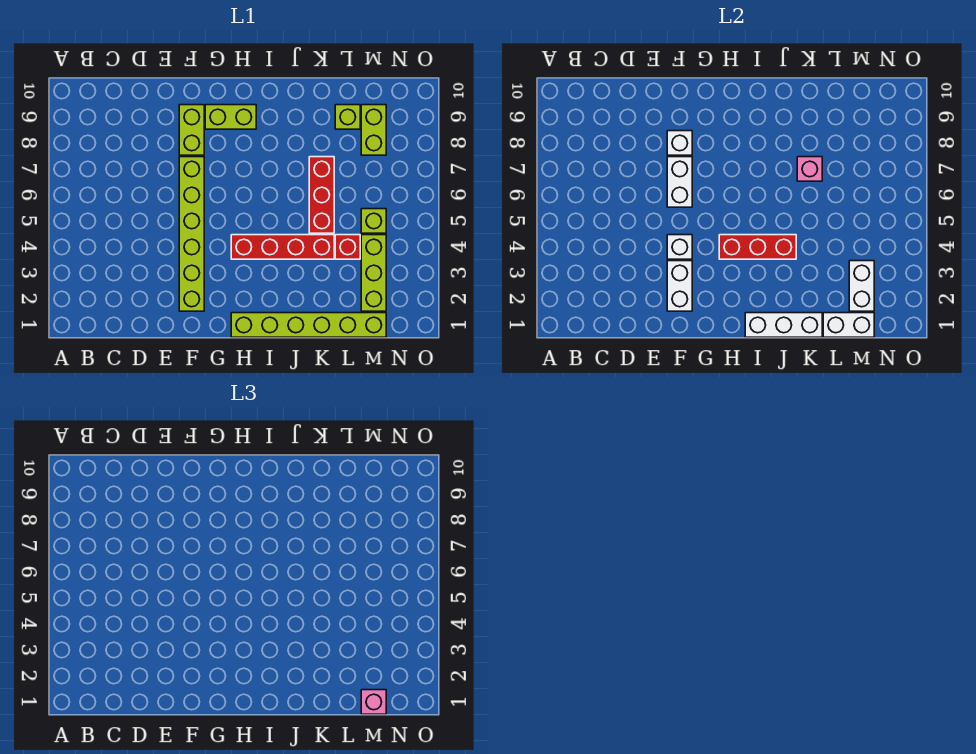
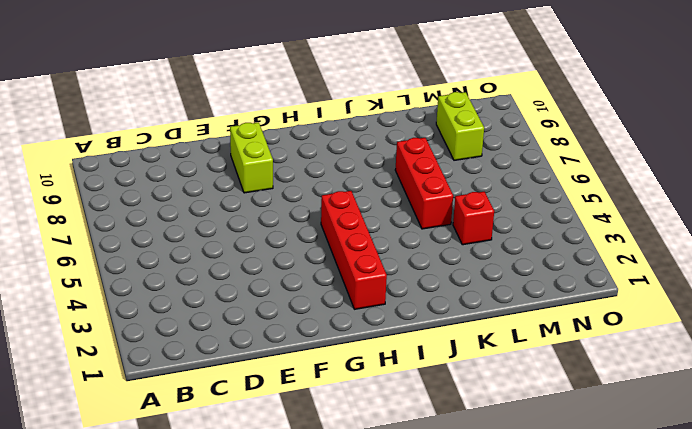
red 1x4 brick [321,191,387,309] -> red 1x4 brick turned to [231,235,334,259]
none -> lime 1x6 brick [179,157,204,311]
none -> lime 1x2 brick [205,105,256,129]
none -> lime 1x6 brick [231,313,386,337]

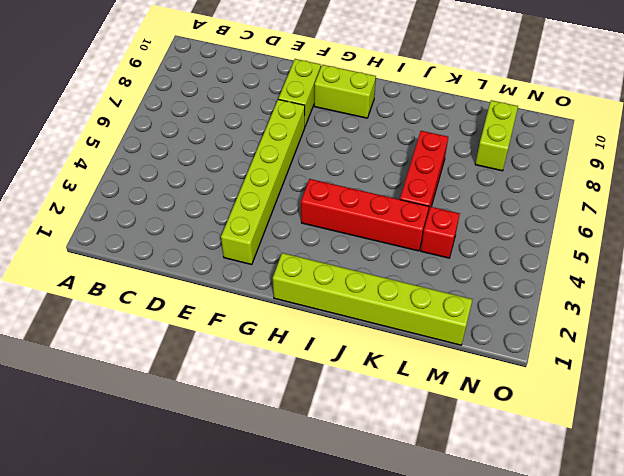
none -> lime 1x1 brick [335,105,360,129]
none -> lime 1x3 brick [361,235,386,311]
none -> lime 1x1 brick [361,209,386,233]

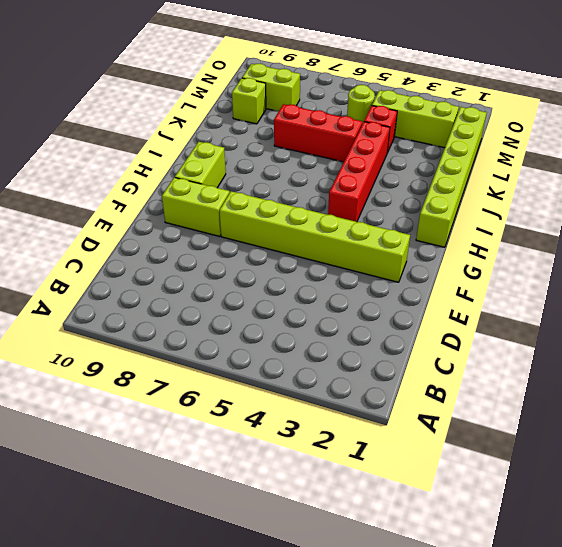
lime 1x1 round brick [347,85,375,124] -> lime 1x1 brick [361,209,386,233]
none -> white 1x2 brick [667,261,692,311]
none -> white 1x1 brick [667,235,692,259]
none -> white 1x2 brick [667,157,692,207]

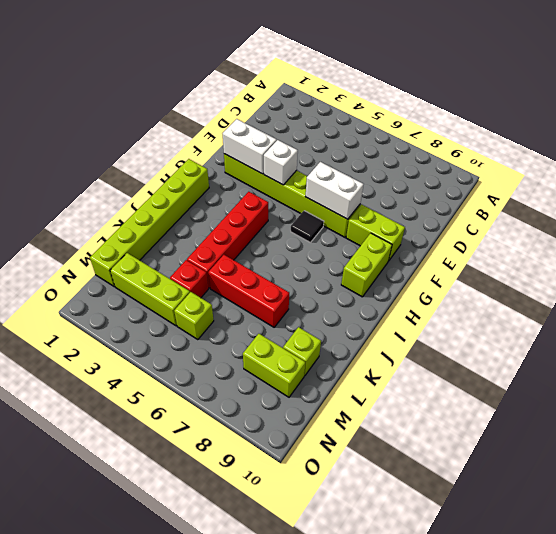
black 1x1 tile [291,211,324,242] -> none
none -> white 1x1 brick [667,131,692,155]
none -> red 1x3 brick [719,235,796,259]
none -> white 1x3 brick [745,313,822,337]

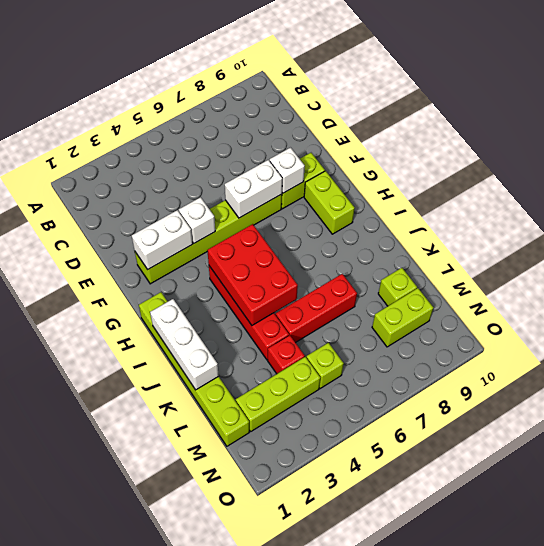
red 2x3 brick [207,224,298,325] -> red 1x3 brick [719,235,796,259]
none -> pink 1x1 brick [797,157,822,181]
none -> white 1x2 brick [823,313,874,337]
none -> white 1x2 brick [849,261,874,311]

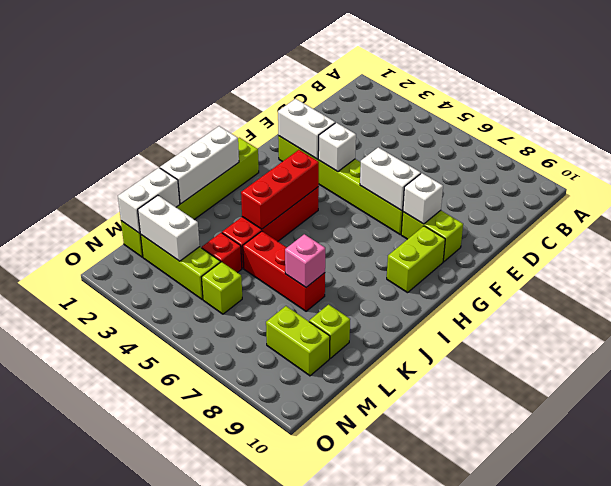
none -> pink 1x1 brick [361,690,386,714]

